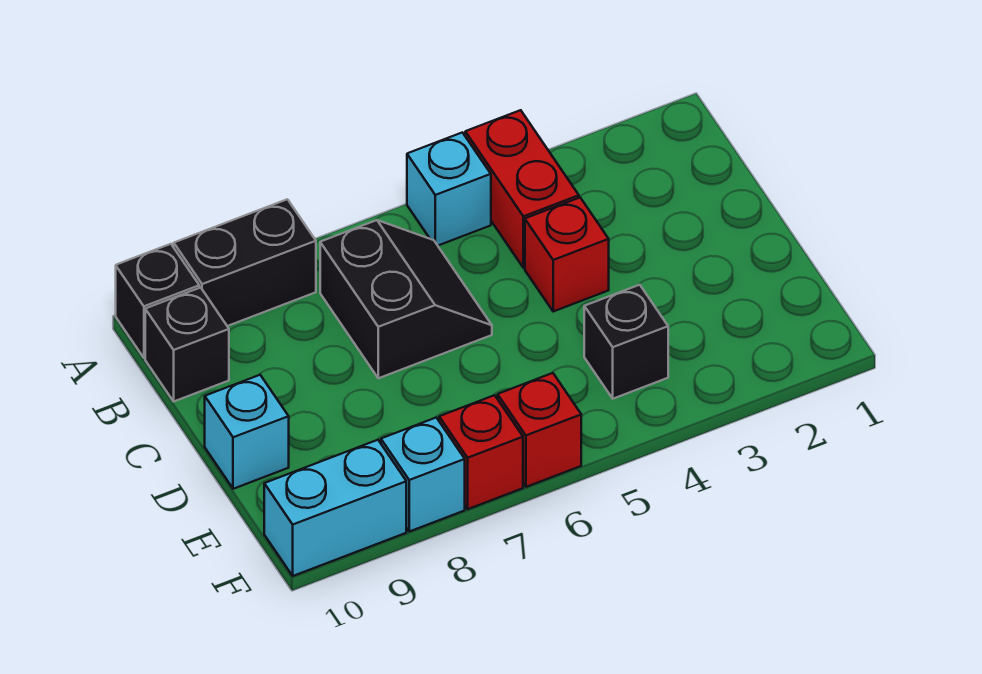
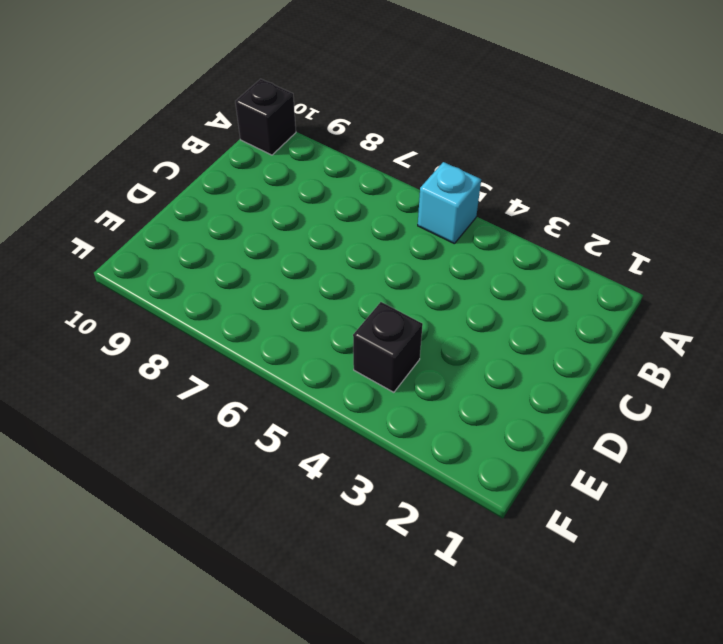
none -> red 1x2 brick [465,110,579,268]
none -> black 1x2 brick [174,199,316,326]
none -> black 2x2 slope [320,220,492,378]

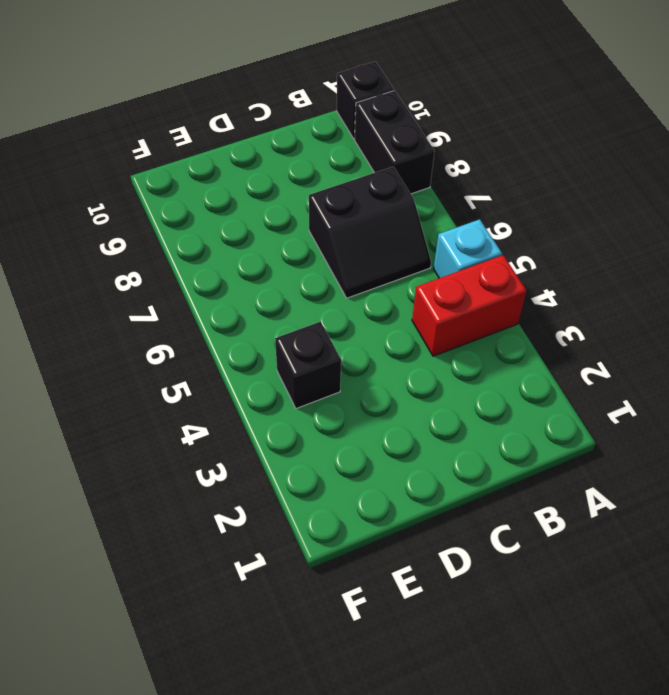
none -> black 1x1 brick [145,288,229,401]
none -> red 1x1 brick [525,198,609,311]
none -> cyan 1x1 brick [205,375,289,489]

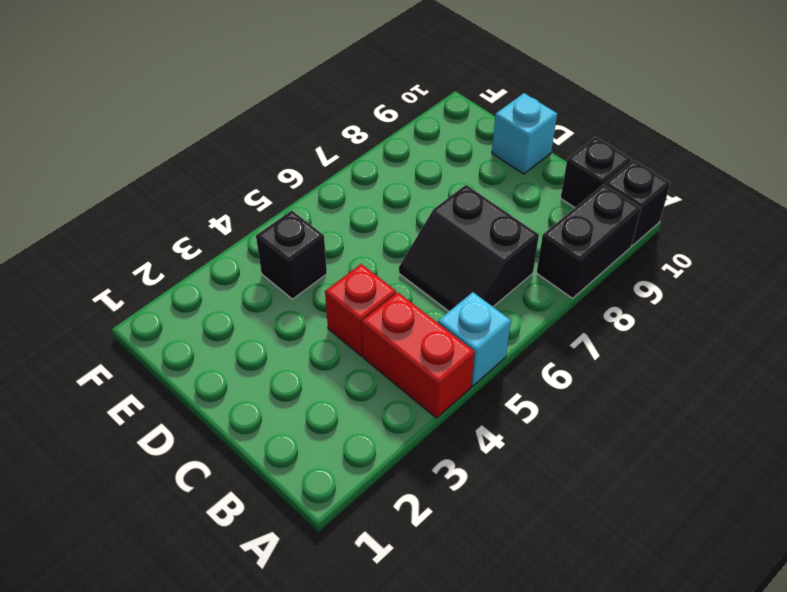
none -> red 1x1 brick [498,373,581,487]
none -> red 1x1 brick [439,395,523,509]
none -> cyan 1x1 brick [381,418,465,531]

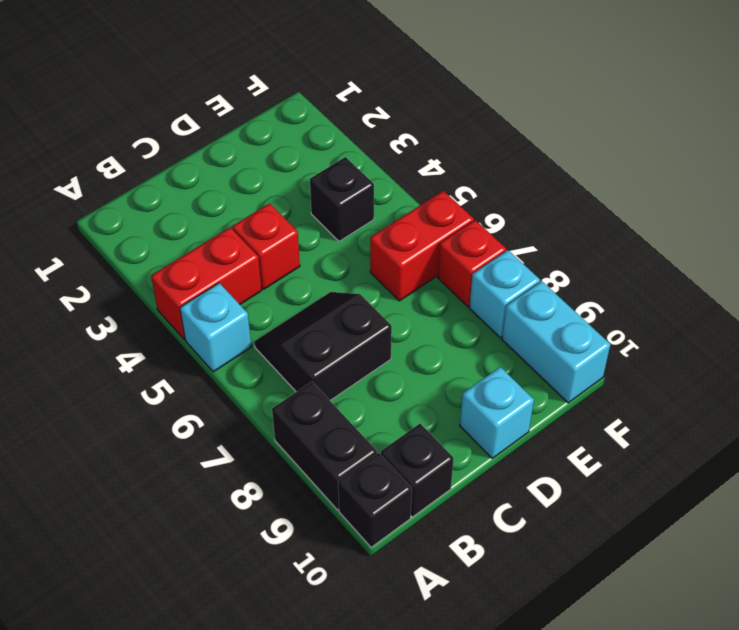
red 1x2 brick [370,191,474,301] -> red 1x1 brick [498,373,581,487]

